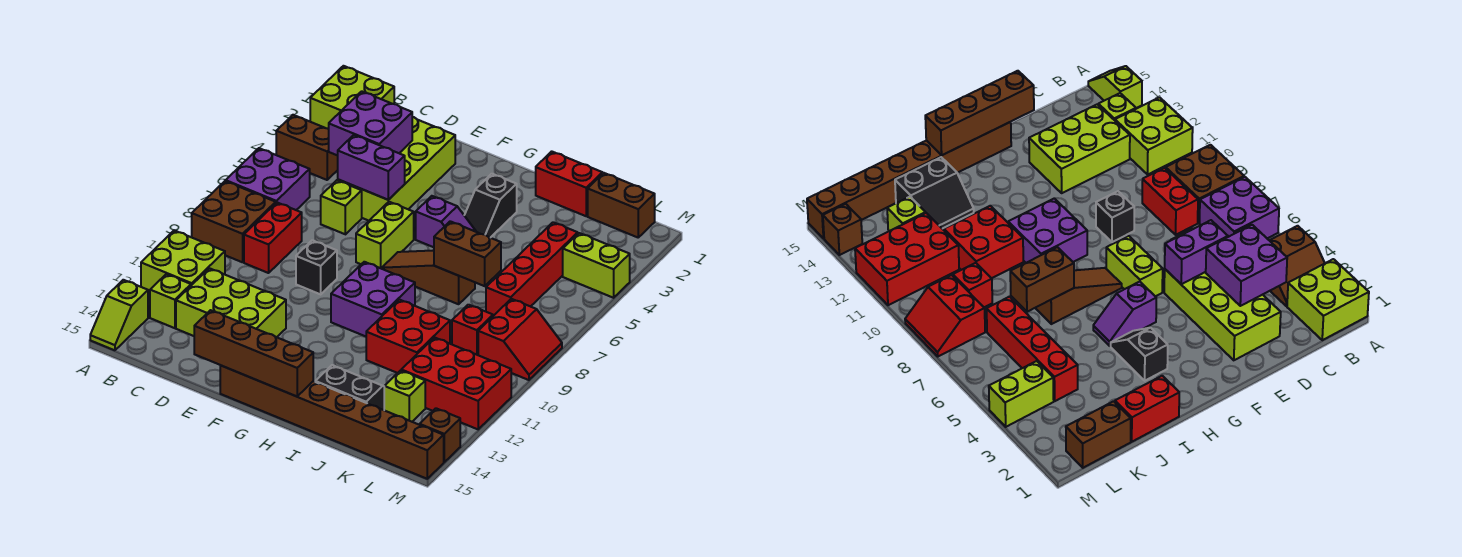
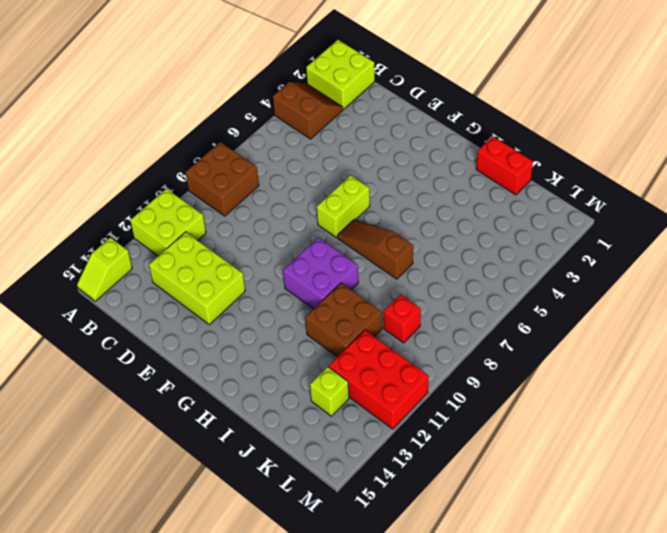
brown 2x2 brick [305,283,382,357] -> red 2x2 brick [366,300,450,373]
none -> purple 2x2 brick [226,148,310,210]
none -> lime 1x1 brick [150,274,191,328]
none -> red 1x2 brick [244,203,302,273]
none -> lime 2x4 brick [338,117,455,221]

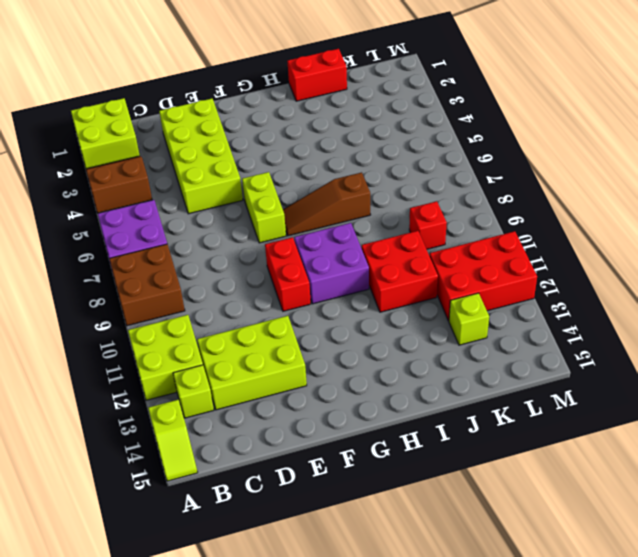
red 1x2 brick [265,237,311,311] -> red 1x2 brick moved to [244,203,302,273]
none -> lime 1x1 brick [321,180,362,234]
none -> black 1x1 brick [296,240,337,294]
none -> brown 1x8 brick [220,365,444,479]
none -> purple 1x2 slope [416,196,476,247]

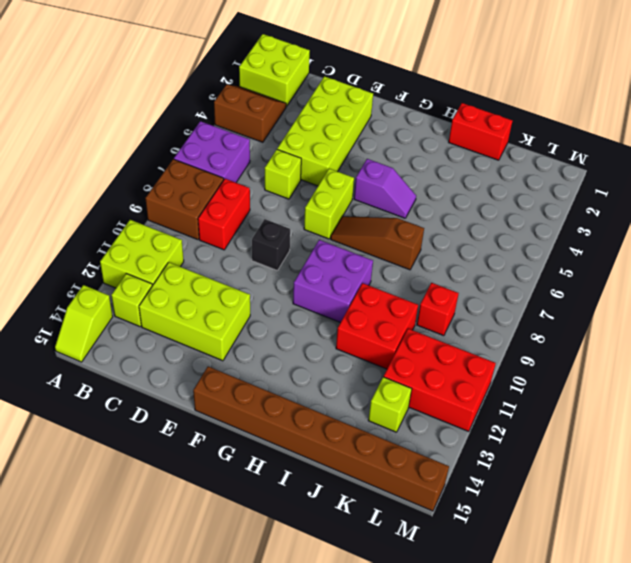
none -> black 1x2 slope [464,174,517,238]
none -> black 2x2 slope [315,365,384,410]
none -> brown 1x2 brick [588,173,655,237]
none -> red 1x4 brick [486,222,578,316]

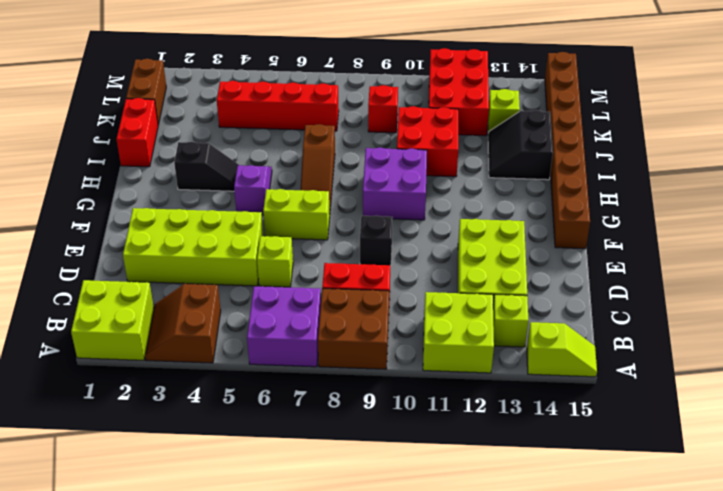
none -> lime 1x2 brick [563,233,630,298]
none -> red 2x2 slope [478,299,562,380]
none -> brown 1x1 brick [420,408,460,462]
none -> purple 2x2 brick [329,91,412,156]

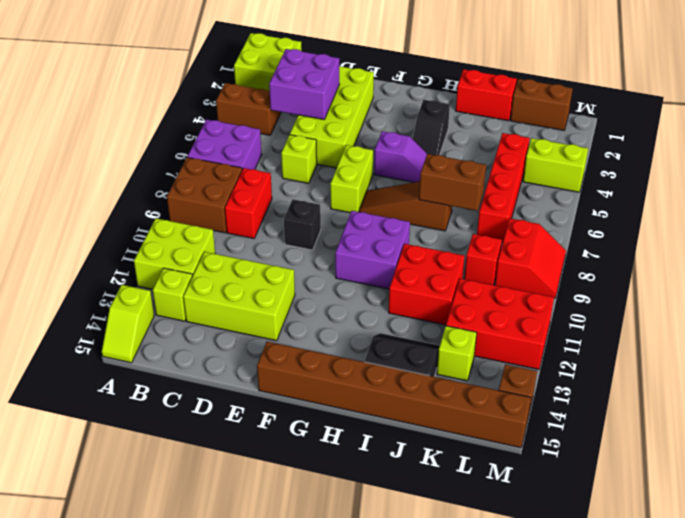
none -> purple 1x2 brick [338,135,405,200]
none -> brown 1x4 brick [194,310,313,396]

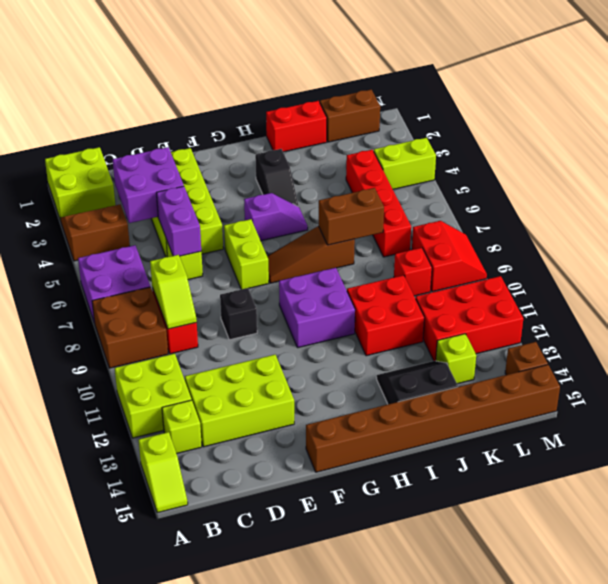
lime 1x2 slope [150,255,197,329] -> none
purple 1x2 brick [156,186,201,256] -> purple 1x2 brick turned to [338,135,405,200]
none -> brown 1x4 brick [194,310,313,396]

